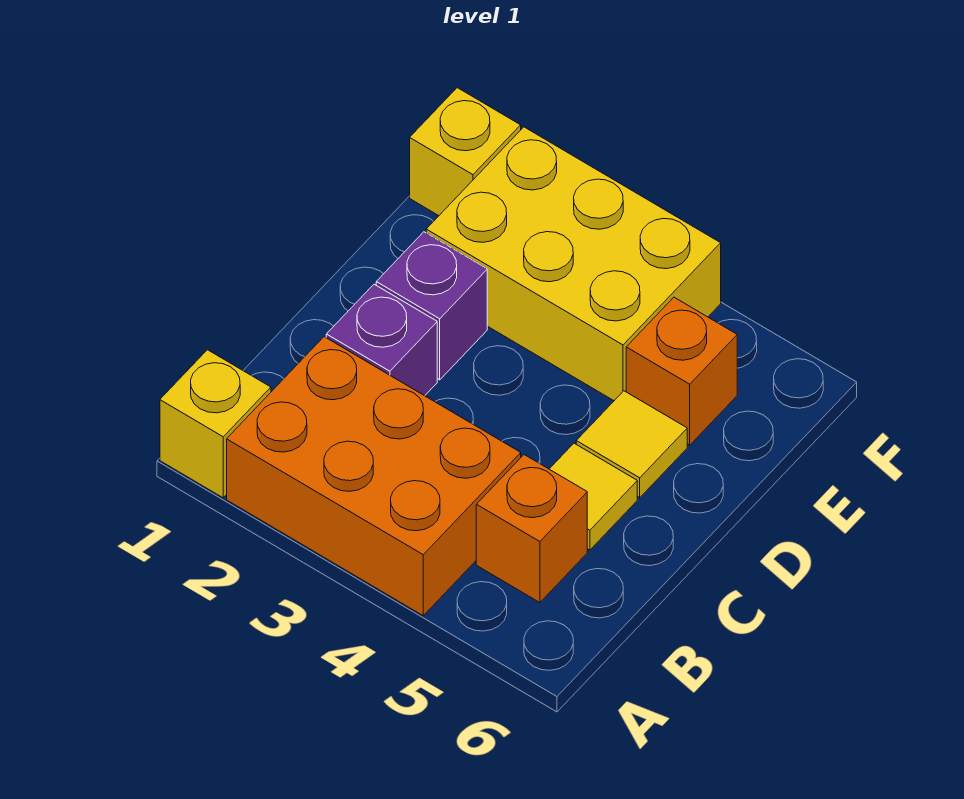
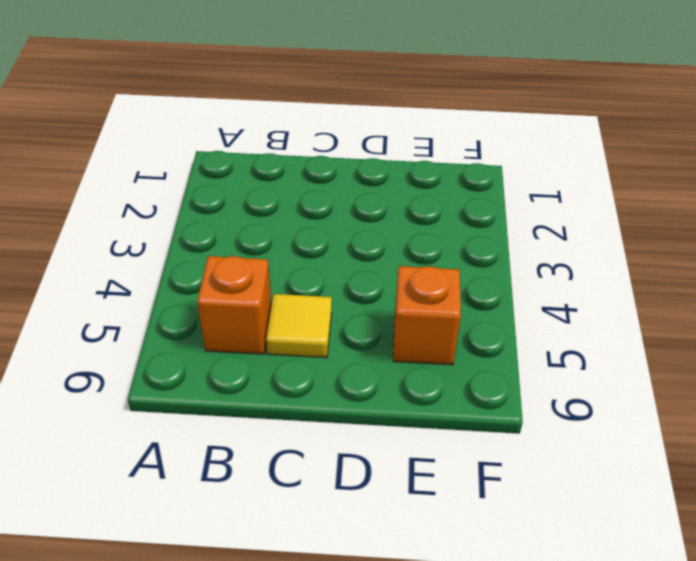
none -> yellow 1x1 brick [160,350,271,498]
none -> orange 2x3 brick [227,337,521,616]

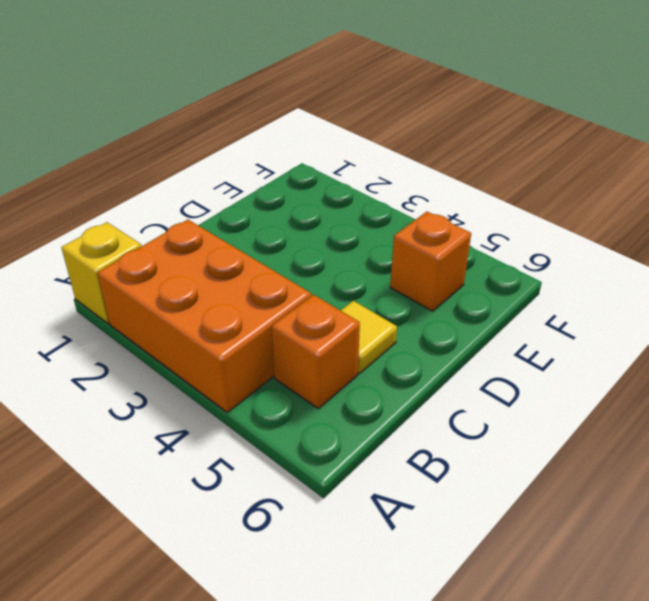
none -> purple 1x1 brick [326,284,437,396]
none -> purple 1x1 brick [376,232,487,380]

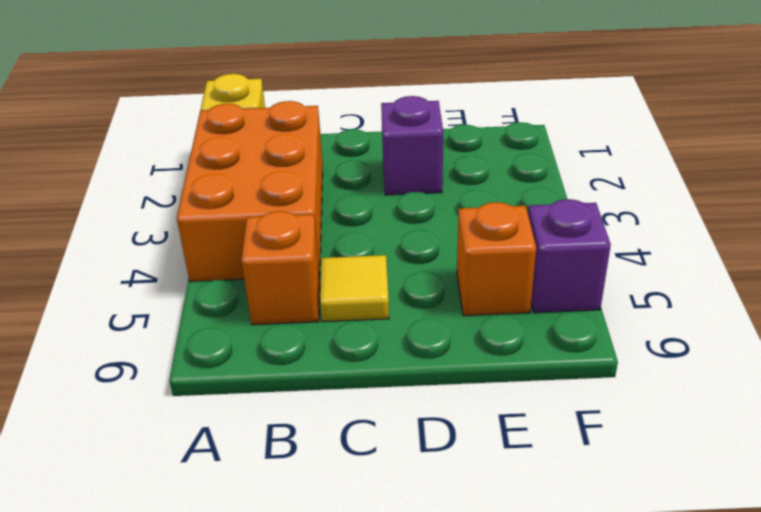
purple 1x1 brick [528,199,611,313] -> purple 1x1 brick moved to [326,284,437,396]
none -> yellow 1x1 tile [576,391,687,498]
none -> yellow 2x3 brick [426,127,721,401]

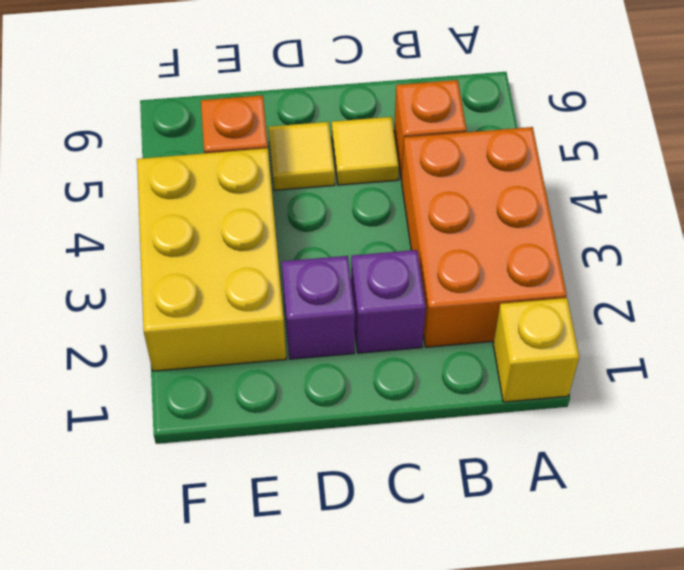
none -> yellow 1x1 brick [410,88,521,216]

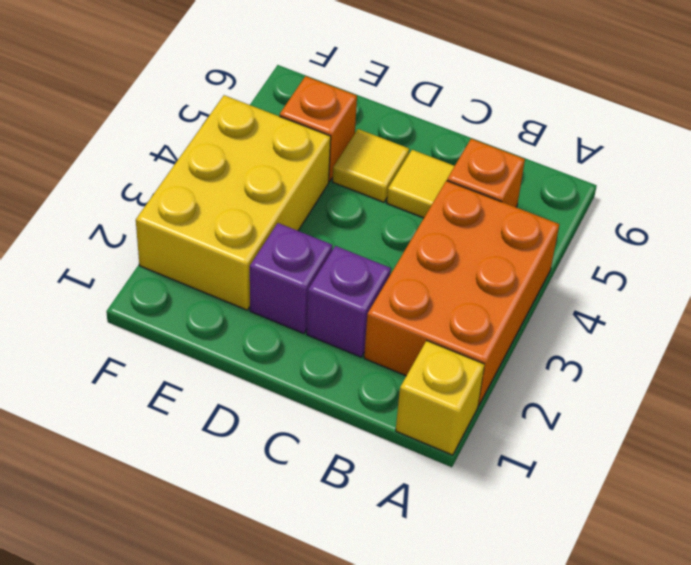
none -> yellow 1x1 brick [410,88,521,216]

